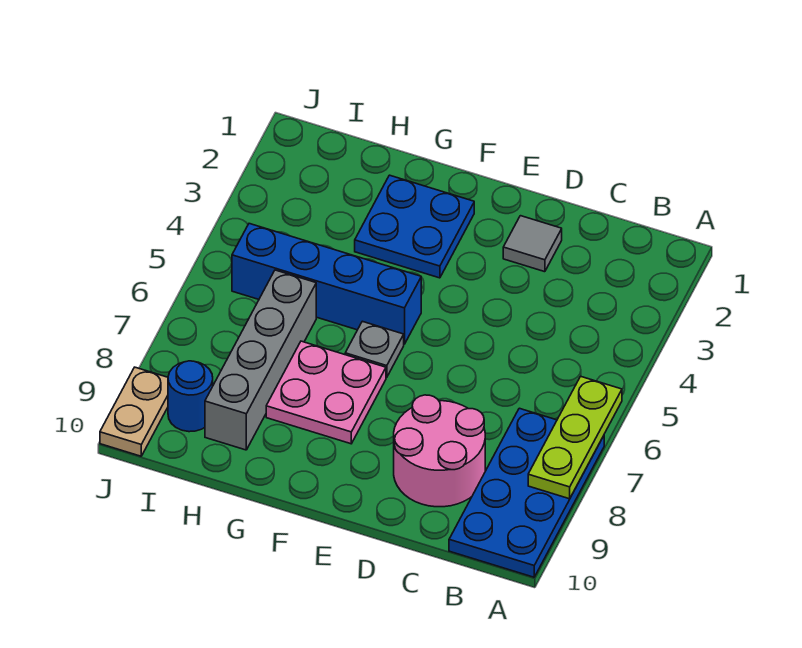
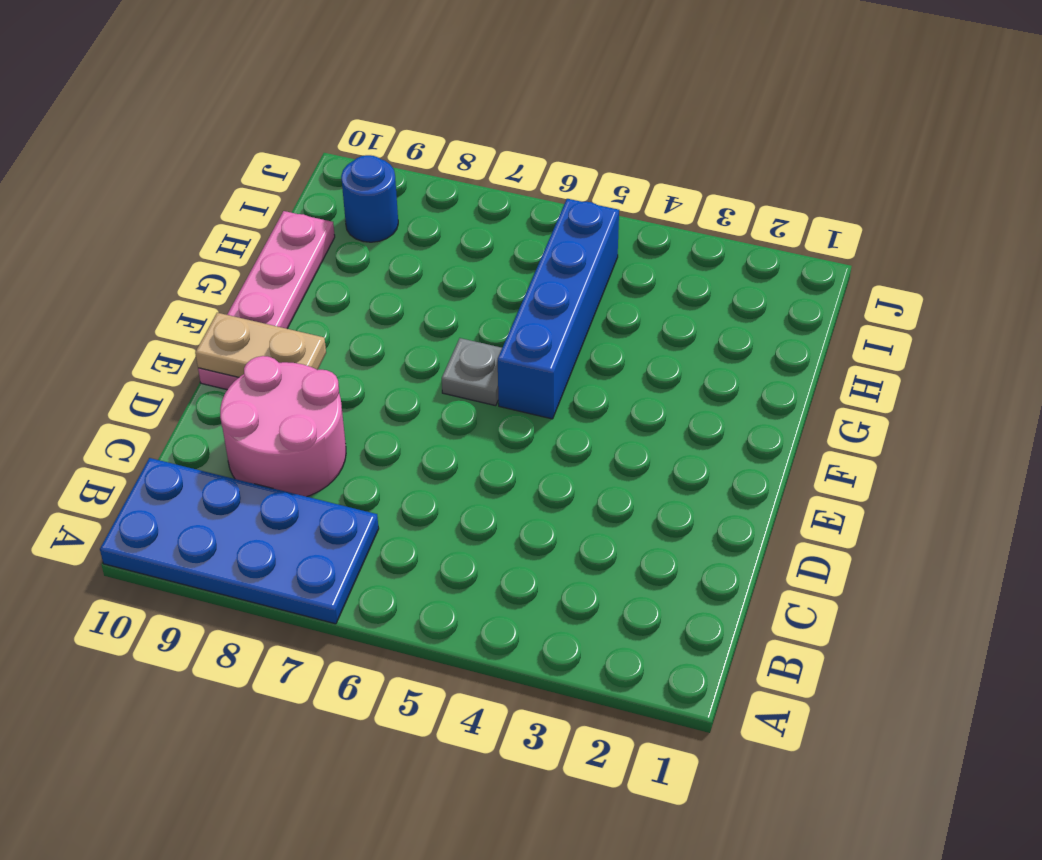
tan 1x2 plate [195,313,326,377] -> tan 1x2 plate moved to [100,367,168,456]
pink 1x4 plate [198,211,335,390] -> none
none -> grey 1x1 tile [503,216,562,272]
none -> blue 2x2 plate [355,175,474,278]

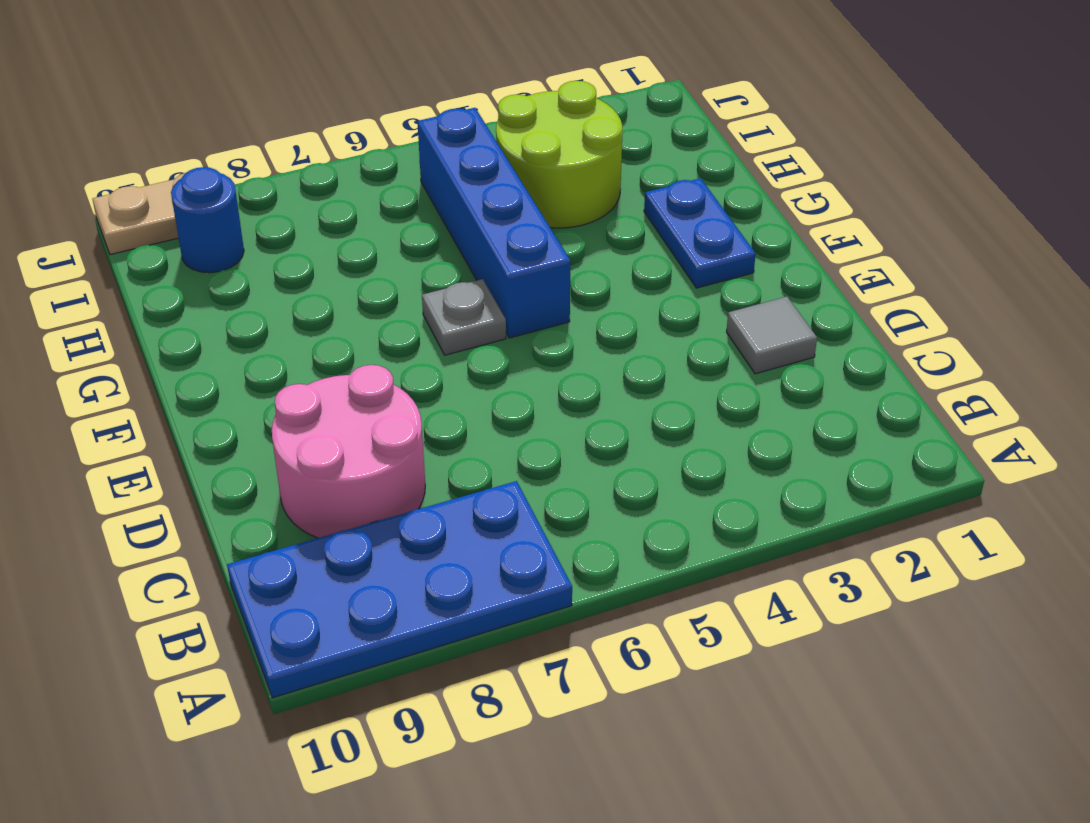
blue 1x2 plate [644,178,756,288] -> blue 2x2 plate [355,175,474,278]
lime 2x2 round brick [496,81,623,228] -> none
none -> pink 2x2 plate [266,341,386,444]
none -> grey 1x4 brick [205,270,316,450]

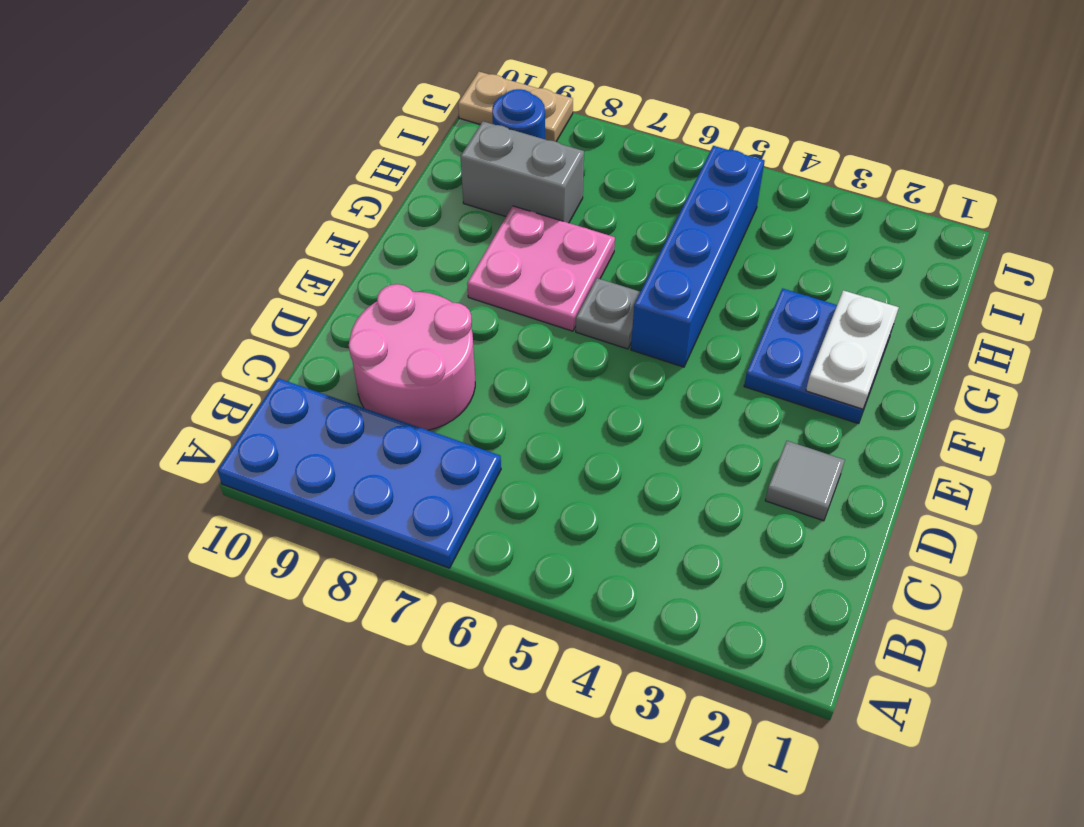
white 1x2 plate [806,290,899,409] -> none
grey 1x2 brick [461,121,584,223] -> grey 1x4 brick [205,270,316,450]
none -> lime 1x3 plate [528,376,622,499]

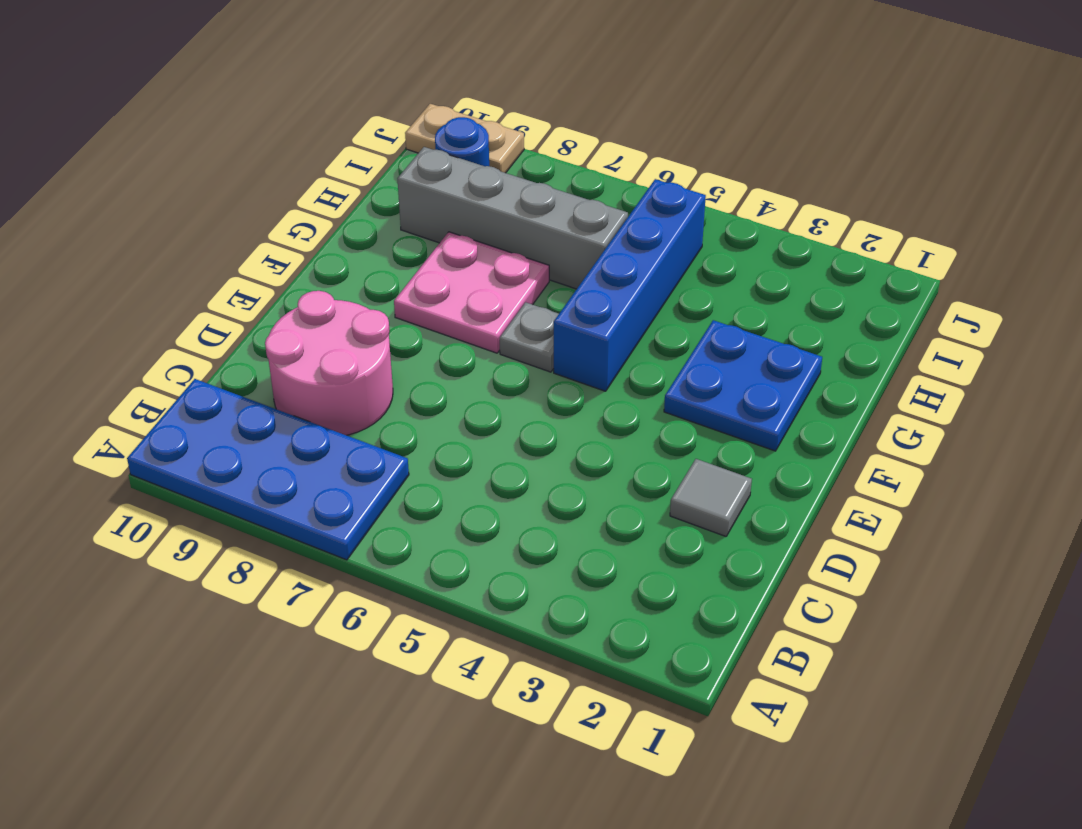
none -> lime 1x3 plate [528,376,622,499]

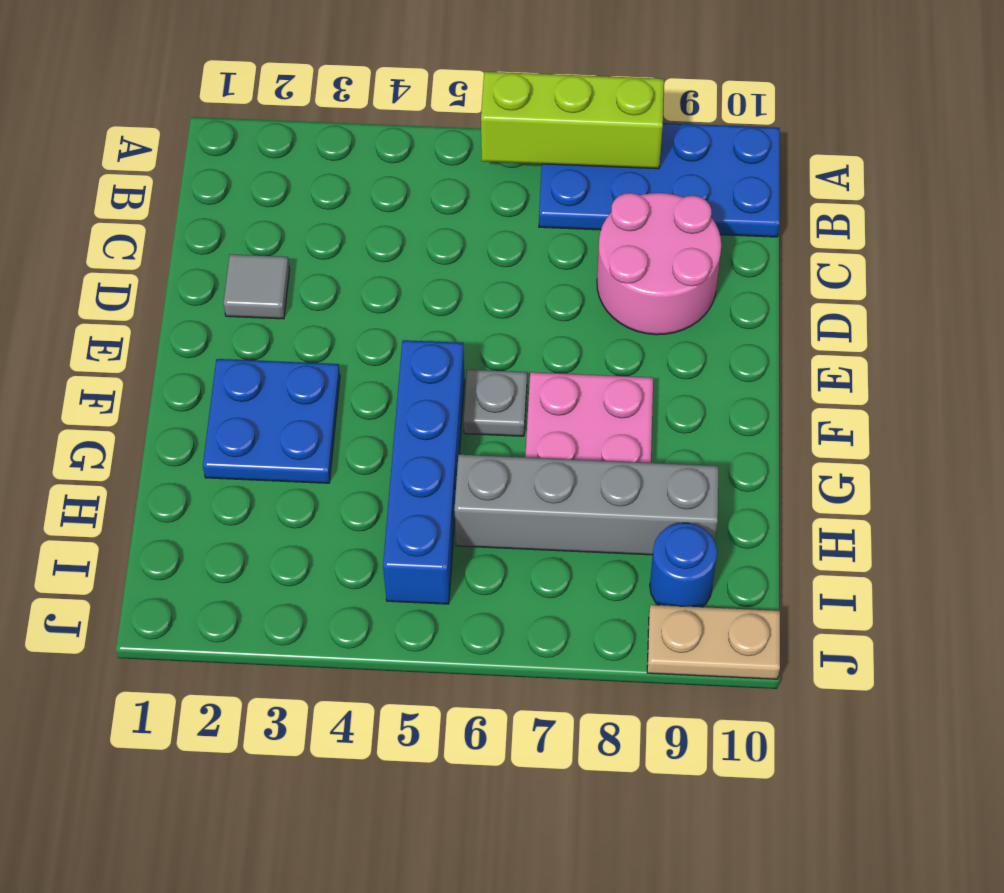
lime 1x3 brick [481,72,664,169] -> lime 1x3 plate [528,376,622,499]

